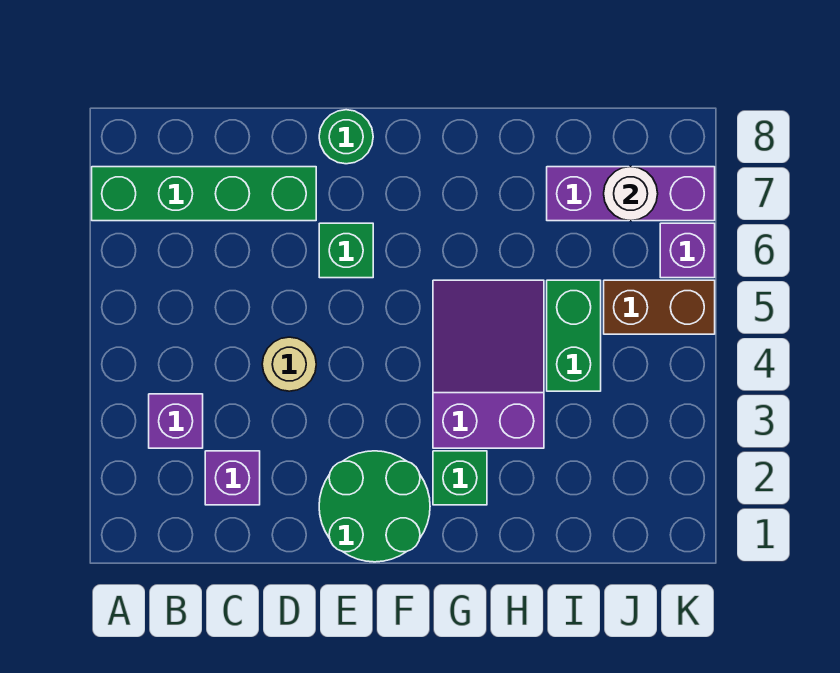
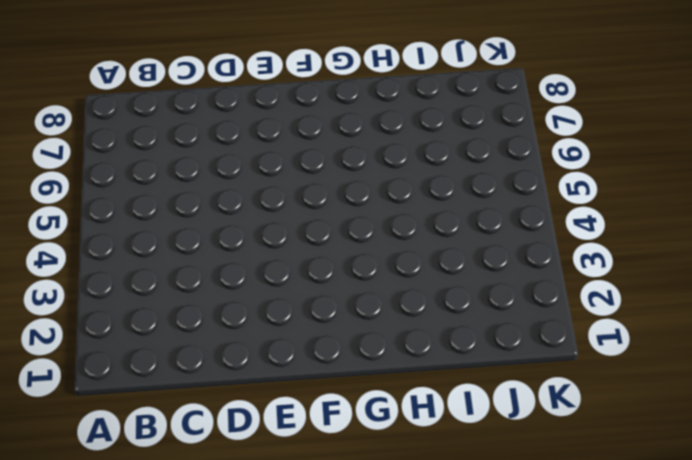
none -> green 1x4 brick [92,167,316,221]
none -> purple 1x1 brick [149,394,203,448]
none -> purple 1x1 brick [205,451,260,505]

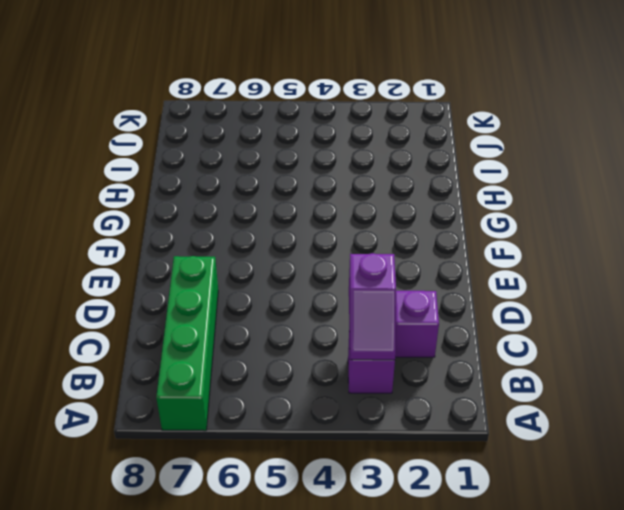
purple 1x2 slope [349,253,396,360] -> none
none -> tan 1x1 round brick [262,337,316,391]
none -> green 2x2 round brick [319,451,430,562]
none -> green 1x1 brick [319,223,373,278]

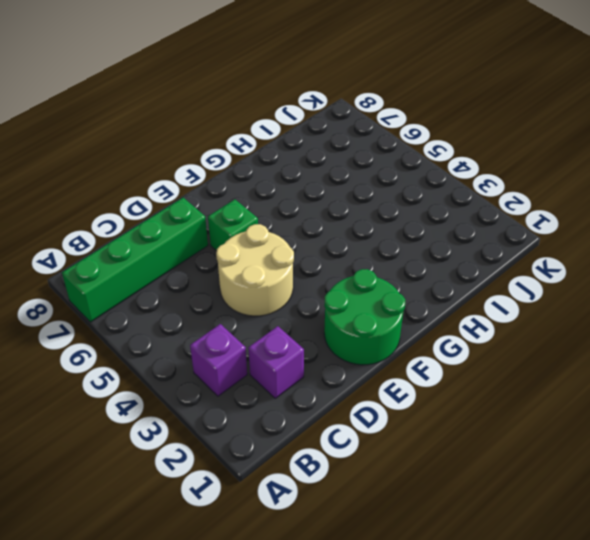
tan 2x2 round brick [216,224,294,316] -> tan 1x1 round brick [262,337,316,391]
none -> green 1x1 round brick [319,110,373,164]
none -> green 1x1 brick [433,451,487,505]
none -> purple 2x3 slope [433,280,544,448]

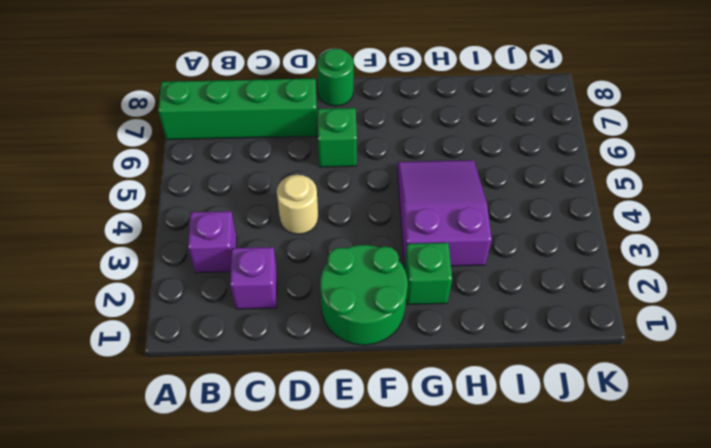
none -> green 1x2 brick [547,280,601,391]
none -> purple 1x3 brick [547,167,715,221]
none -> brown 1x2 brick [604,280,715,334]

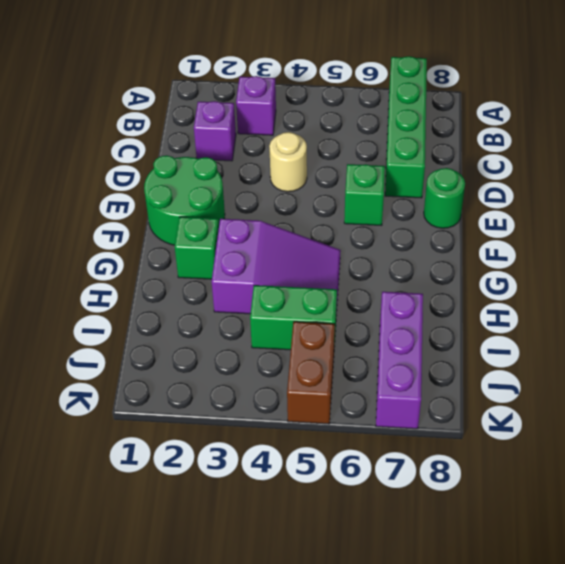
none -> purple 1x1 brick [660,223,715,278]
none -> white 1x1 round brick [604,167,658,221]

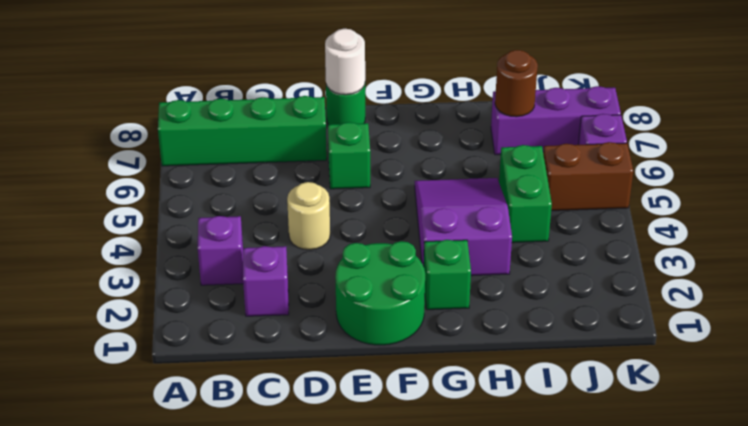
white 1x1 round brick [325,29,365,95] -> white 1x1 round brick moved to [604,167,658,221]
brown 1x1 round brick [495,50,538,117] -> none

